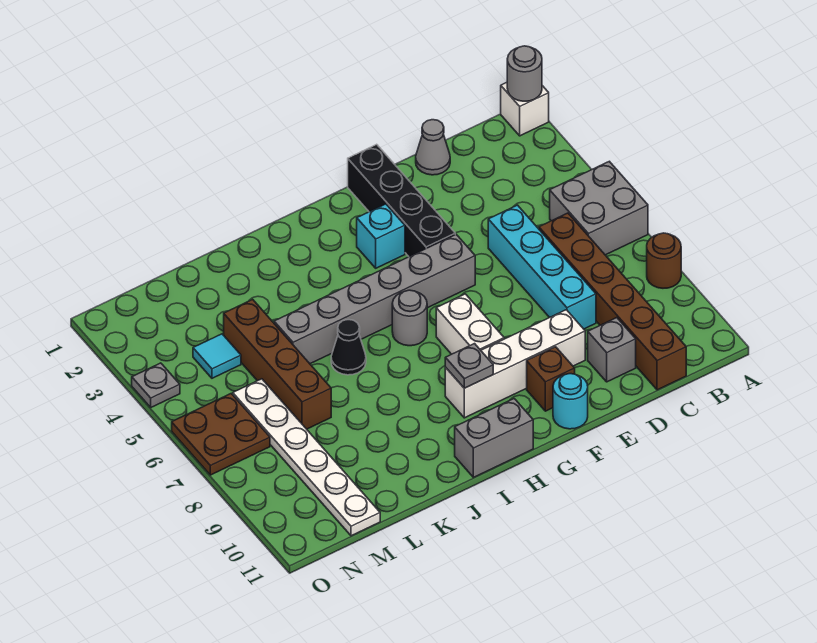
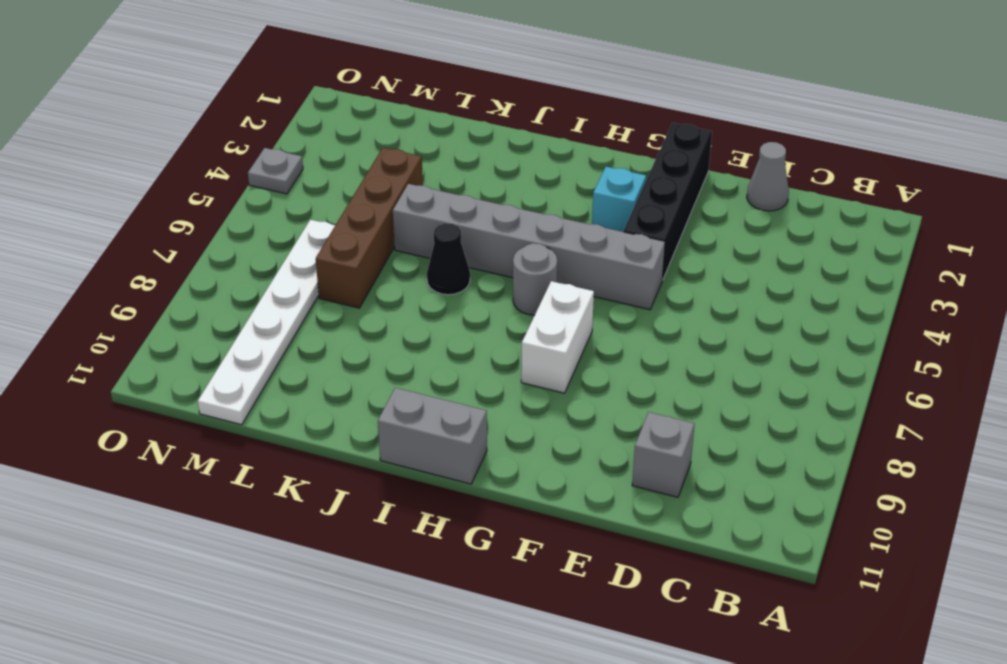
none -> white 1x1 brick [501,83,549,136]
none -> grey 2x2 brick [550,161,648,255]
none -> brown 1x1 round brick [647,233,681,288]

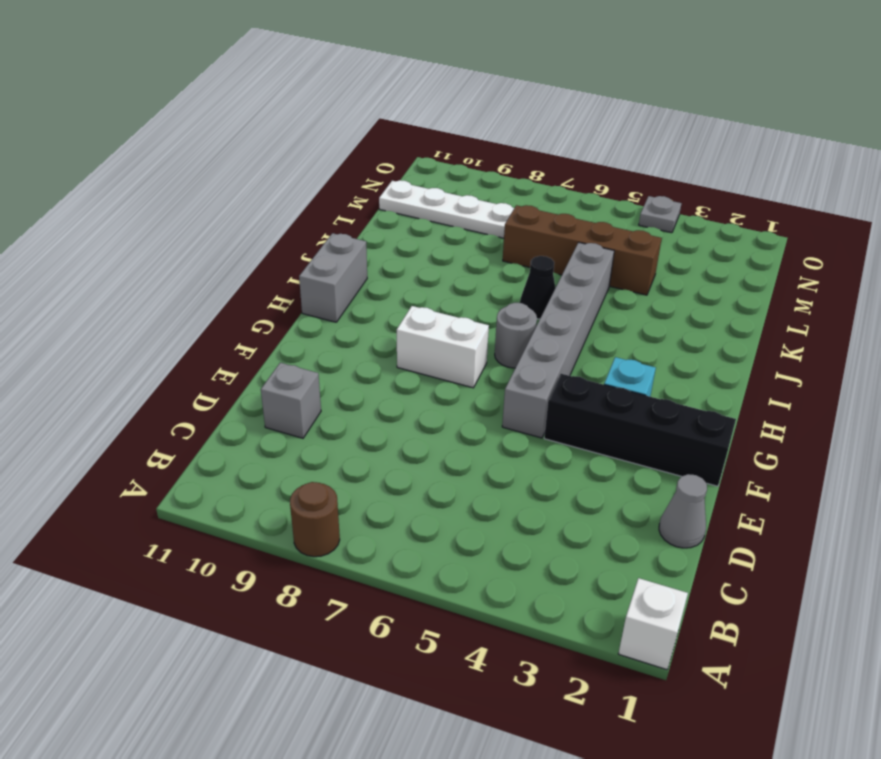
none -> grey 2x2 brick [550,161,648,255]
none -> brown 1x6 brick [539,213,686,390]
none -> cyan 1x4 brick [488,205,596,329]

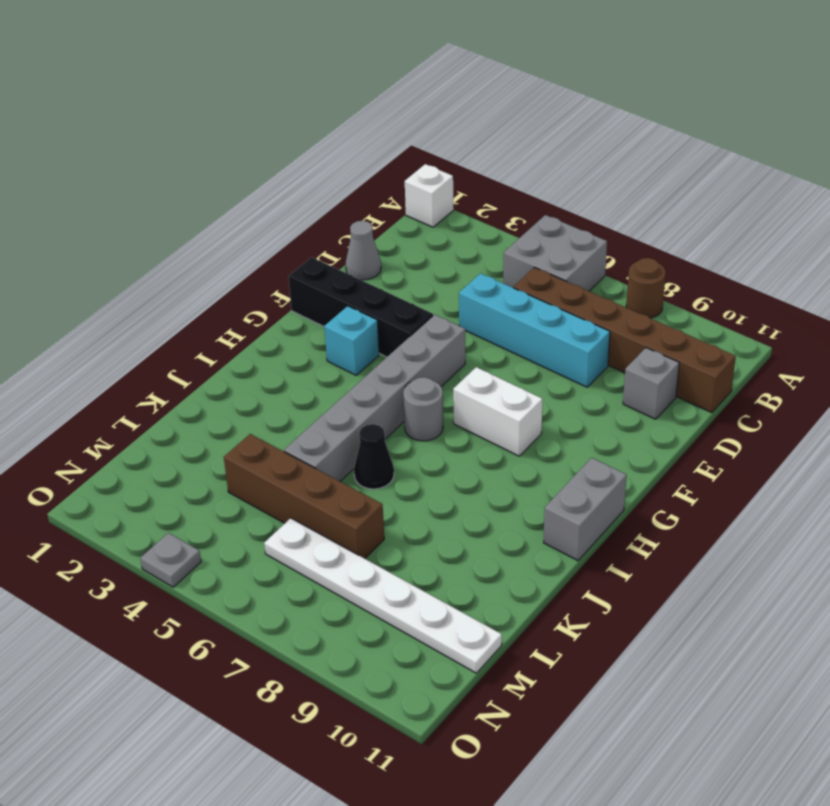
none -> white 1x4 brick [445,310,585,418]
none -> brown 1x1 brick [527,347,575,411]
none -> cyan 1x1 round brick [553,374,588,429]

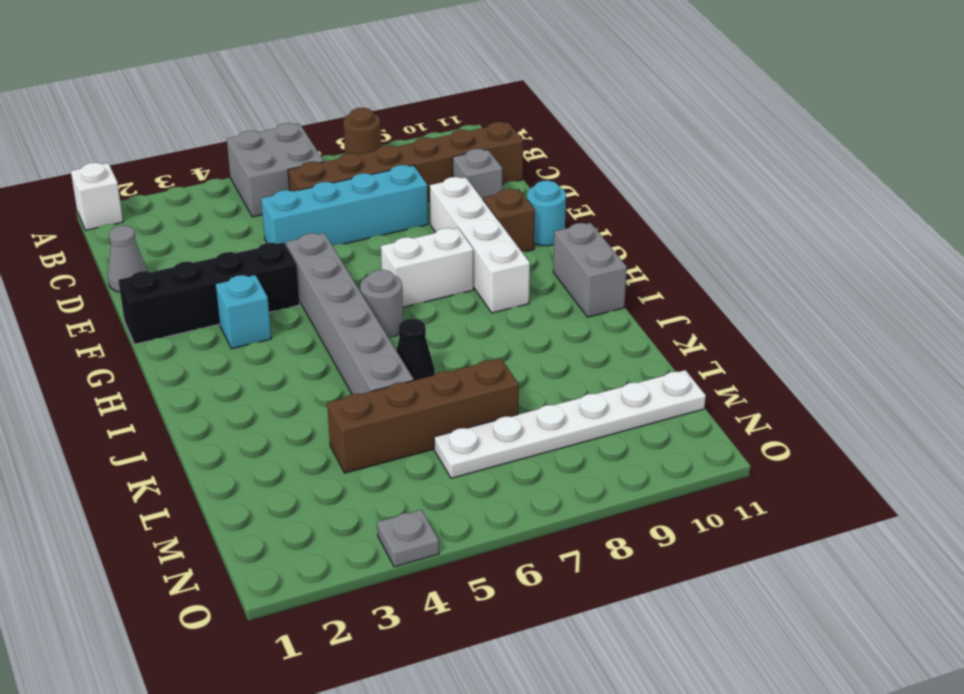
none -> cyan 1x1 tile [193,334,241,378]
none -> brown 2x2 plate [172,394,270,475]
none -> grey 1x1 round brick [507,46,542,101]

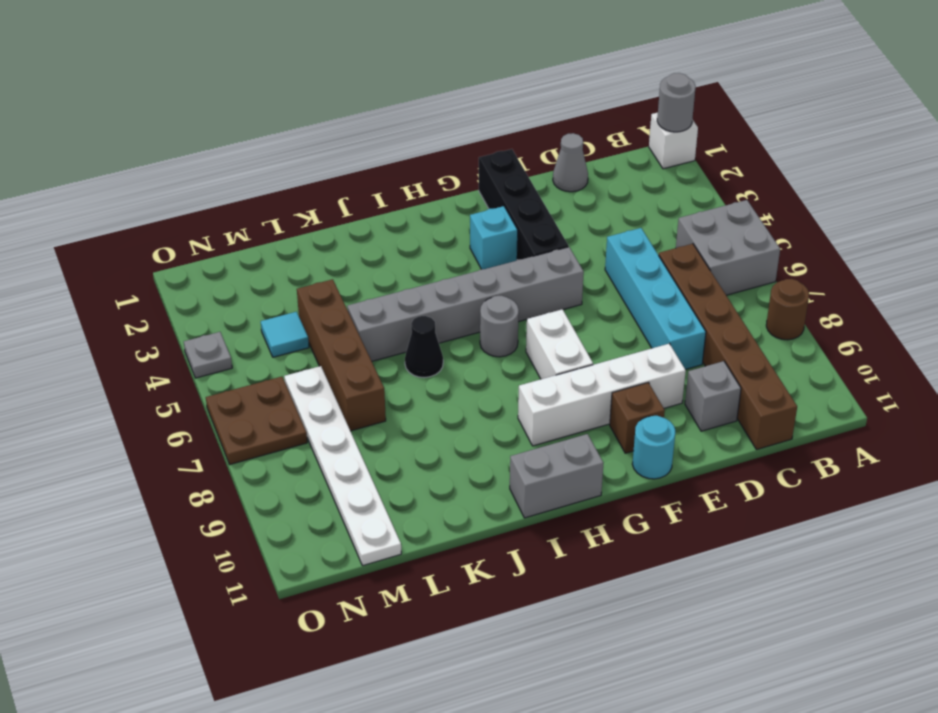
none -> grey 1x1 plate [445,344,493,388]

